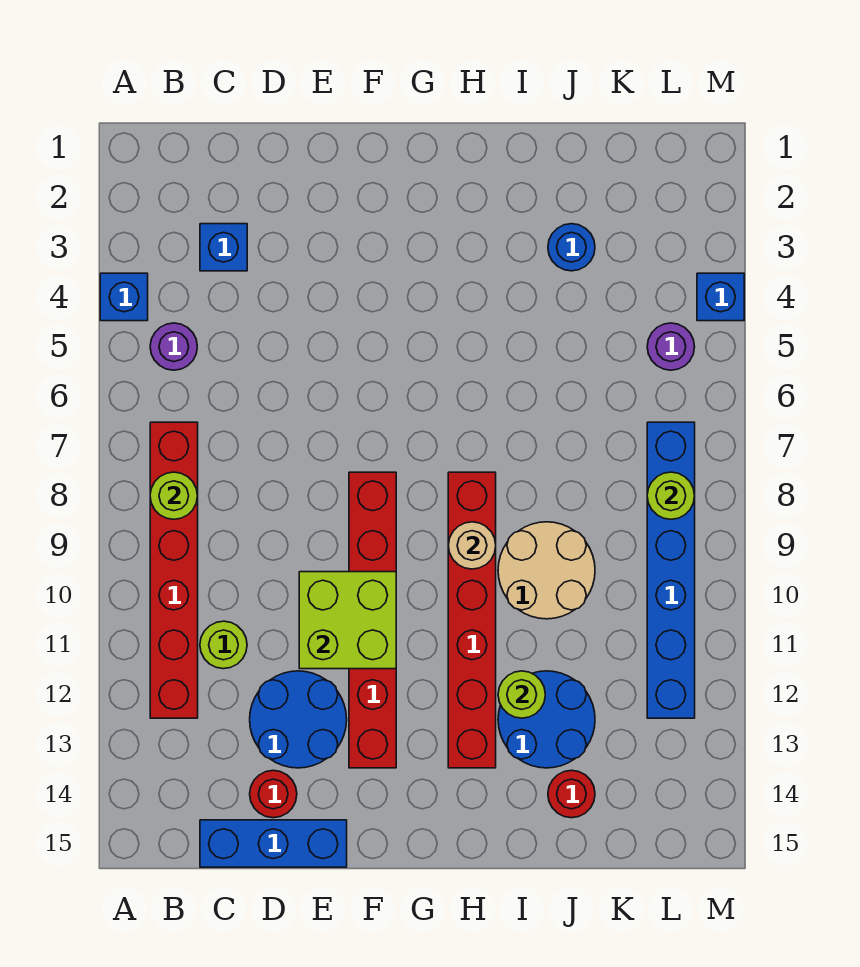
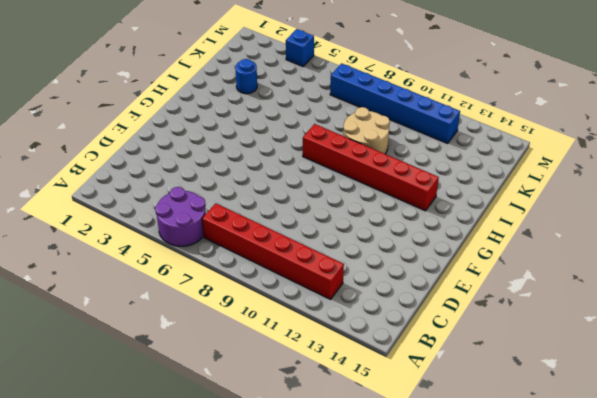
purple 2x2 round brick [155,187,206,246] -> purple 1x1 round brick [150,323,197,370]
none -> blue 1x1 brick [100,273,148,321]
none -> blue 1x1 brick [200,224,247,271]
none -> lime 1x1 round brick [200,621,247,669]

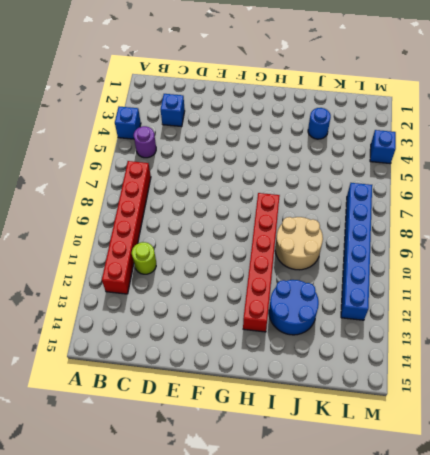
none -> blue 1x3 brick [200,820,347,867]
none -> blue 2x2 round brick [250,671,347,768]
none -> red 1x1 round brick [250,770,297,818]

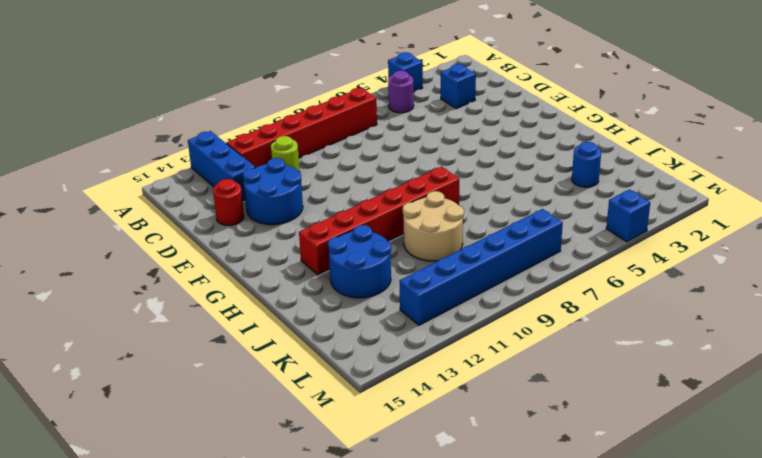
blue 1x3 brick [188,131,255,201] -> blue 1x3 brick moved to [200,820,347,867]
none -> red 1x6 brick [349,472,396,768]
none -> red 1x1 round brick [548,770,595,818]
none -> purple 1x1 round brick [647,323,695,370]

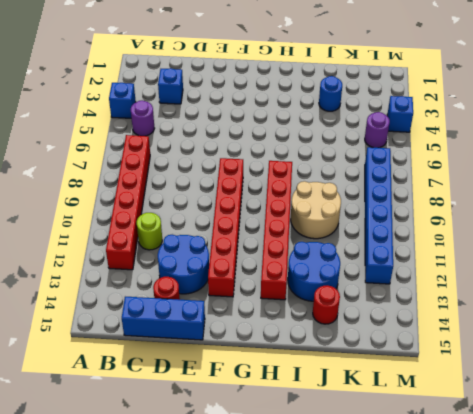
none -> lime 1x1 round brick [150,472,198,519]
none -> lime 2x2 brick [299,572,396,669]
none -> tan 1x1 round brick [448,522,496,569]

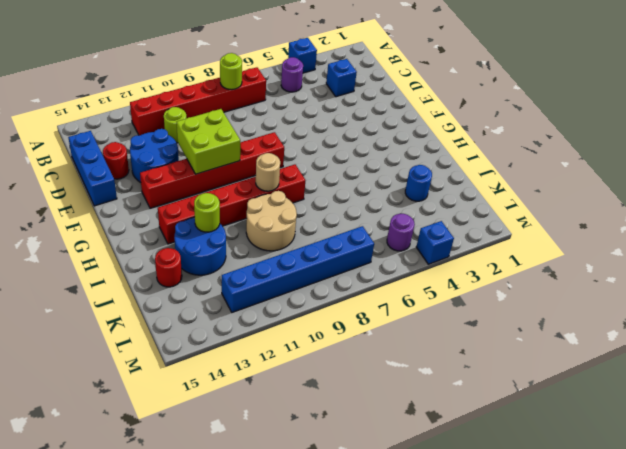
none -> lime 1x1 round brick [647,472,695,519]

